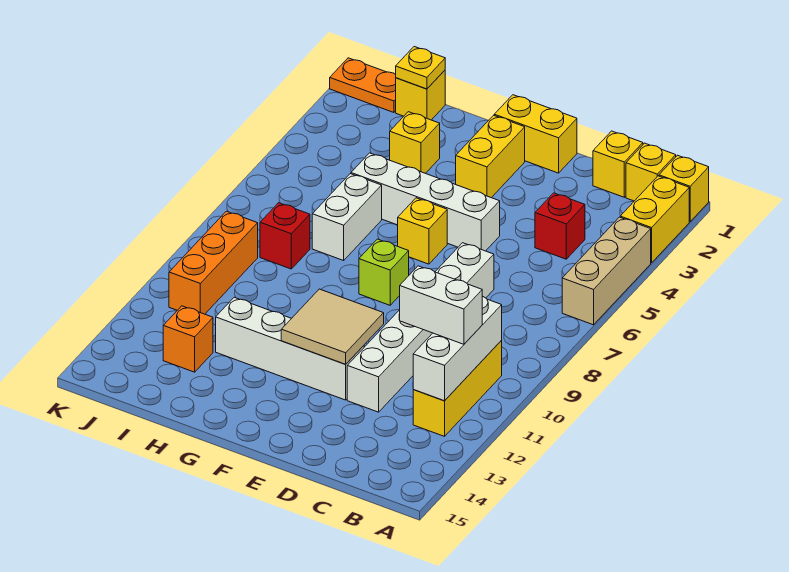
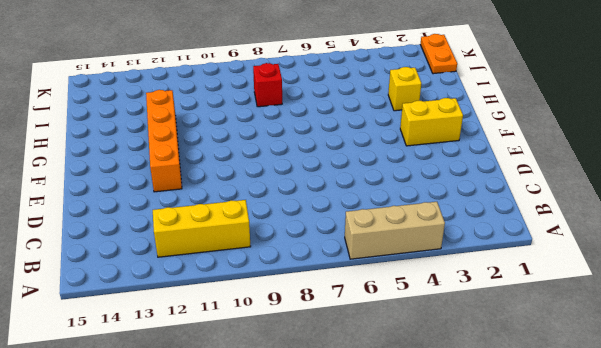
orange 1x4 brick [146,90,182,192] -> white 1x4 brick [216,297,364,400]
none -> yellow 1x1 brick [659,155,709,221]
none -> yellow 1x2 brick [620,176,689,263]
none -> yellow 1x1 brick [626,143,676,201]

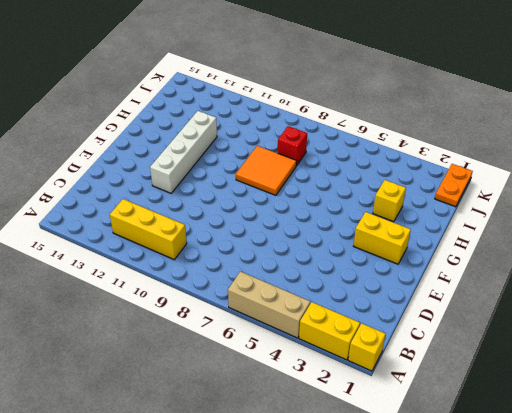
orange 2x2 tile [236,146,297,195] -> none
none -> yellow 1x1 brick [626,143,676,201]
none -> yellow 1x1 brick [593,131,643,197]
none -> red 1x1 brick [535,193,585,259]

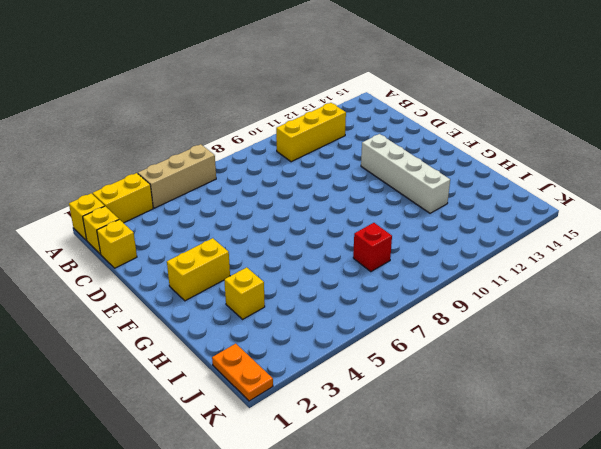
none -> red 1x1 brick [535,193,585,259]
none -> white 1x6 brick [347,243,494,412]
none -> yellow 1x2 brick [494,95,577,173]

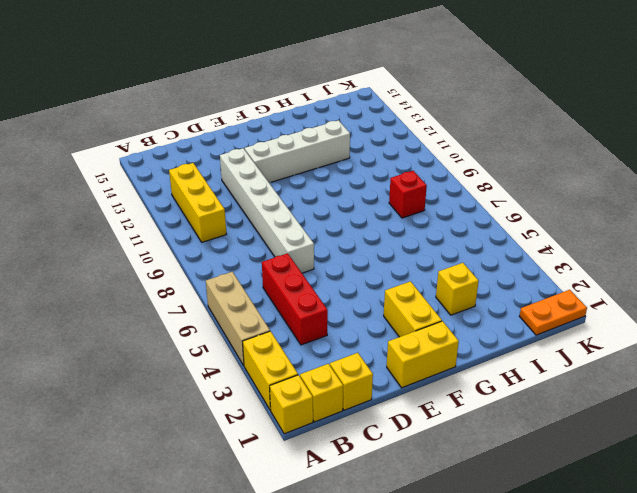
red 1x3 brick [262,253,328,345] -> red 1x1 brick [535,193,585,259]
none -> white 1x4 brick [351,153,500,251]
none -> yellow 1x1 brick [398,198,447,264]
none -> lime 1x1 brick [359,239,409,305]

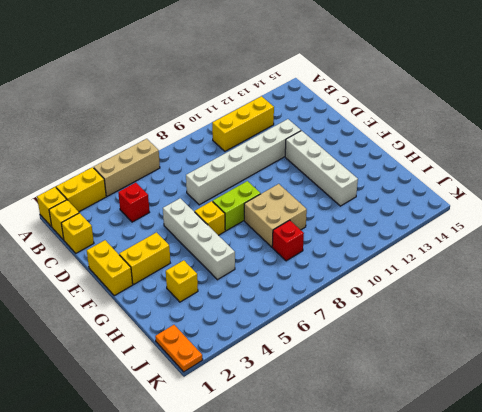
lime 1x2 brick [213,181,261,231] -> lime 1x1 brick [359,239,409,305]
tan 2x2 brick [244,184,307,247] -> none
none -> white 1x2 brick [312,174,382,260]
none -> yellow 1x1 brick [396,70,445,120]
none -> orange 1x1 brick [163,306,213,372]

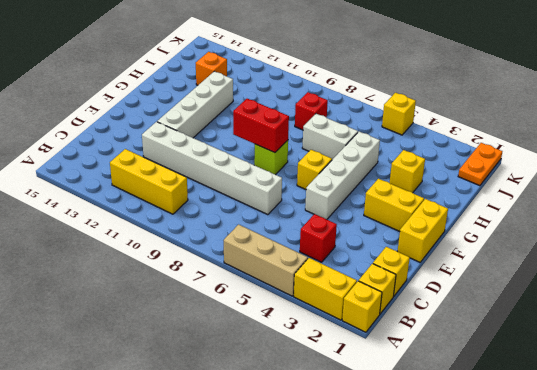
red 1x2 brick [233,99,289,153] -> none
yellow 1x1 brick [382,93,416,135] -> yellow 1x1 brick moved to [396,70,445,120]
none -> orange 1x3 brick [169,211,258,314]
none -> white 1x3 brick [413,296,502,401]
none -> tan 2x2 tile [281,289,384,364]

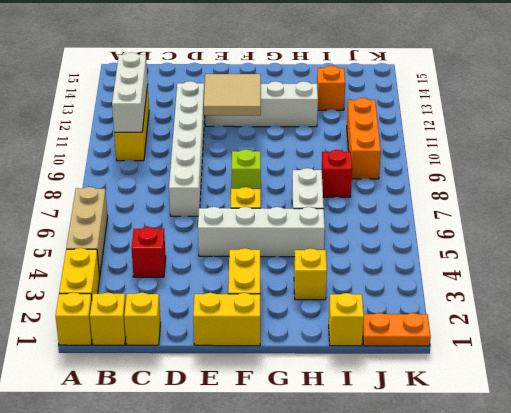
none -> yellow 1x1 plate [396,47,445,89]
none -> white 1x2 brick [400,266,482,344]

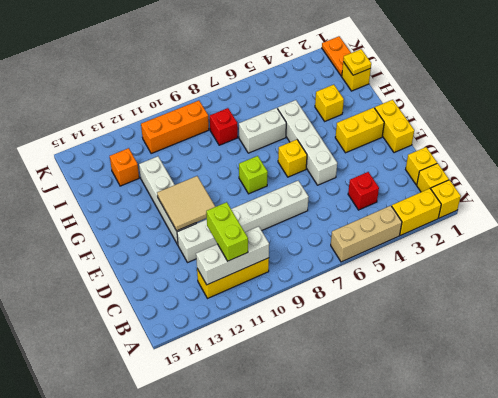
lime 1x2 brick [206,202,248,261] -> white 1x2 brick [400,266,482,344]

